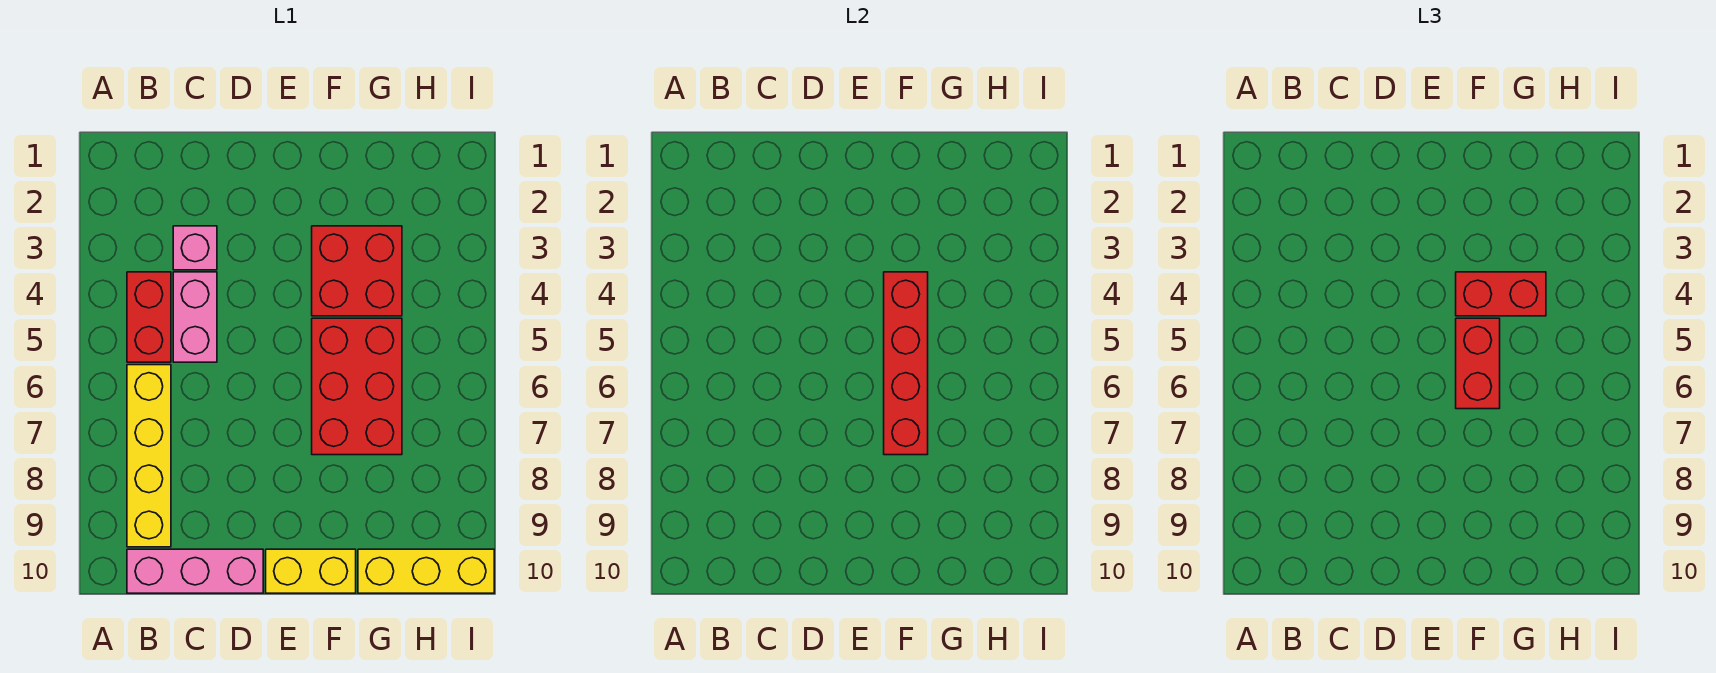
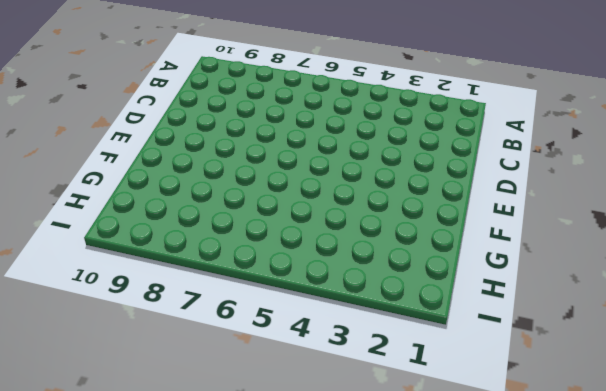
none -> red 1x2 brick [127,272,171,362]
none -> yellow 1x4 brick [127,365,171,547]
none -> pink 1x3 brick [127,549,263,593]

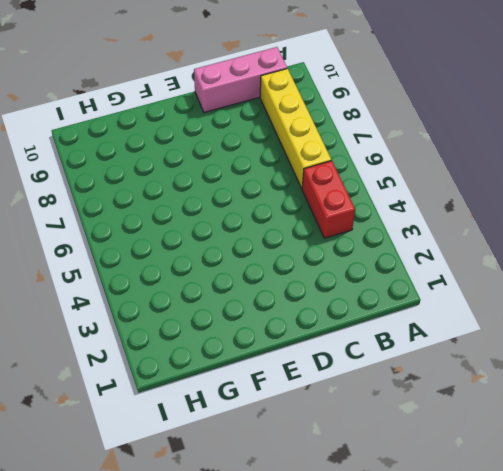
none -> pink 1x1 brick [173,226,217,270]
none -> pink 1x2 brick [173,272,217,362]
none -> yellow 1x2 brick [266,549,356,593]

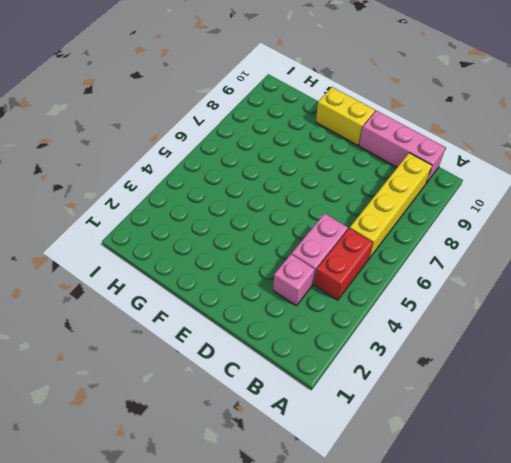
none -> red 2x2 brick [312,226,402,316]
none -> red 2x3 brick [312,318,402,455]
none -> yellow 1x3 brick [358,549,494,593]

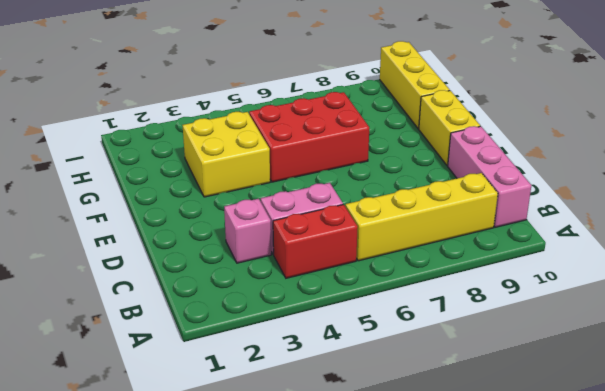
yellow 2x2 brick [183,112,270,197] -> red 2x2 brick [312,226,402,316]
none -> red 1x4 brick [884,272,928,455]
none -> red 1x2 brick [1456,272,1546,316]
none -> red 1x2 brick [1456,318,1500,409]

